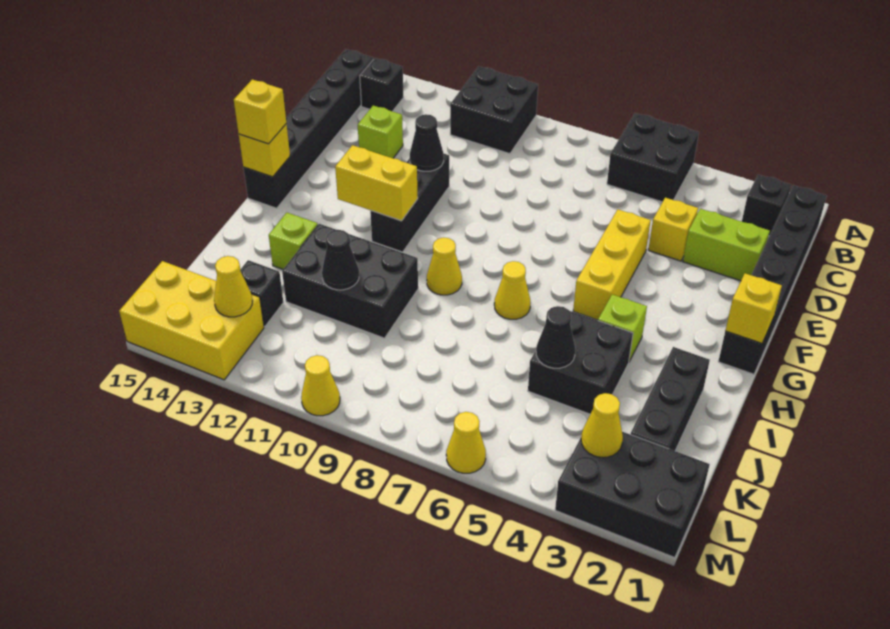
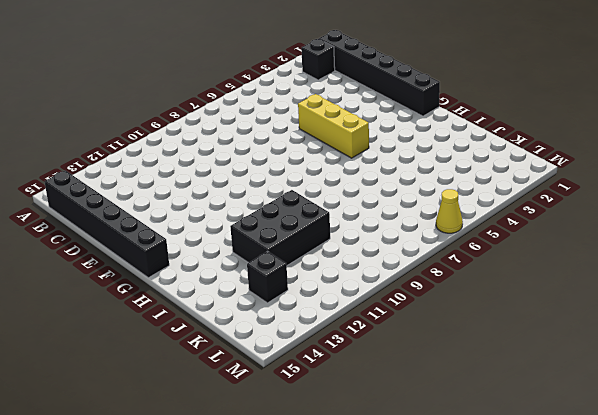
none -> black 2x2 brick [607,113,699,202]
none -> black 2x2 brick [450,66,538,154]
none -> black 1x1 brick [360,58,404,111]
none -> lime 1x2 brick [683,209,770,281]

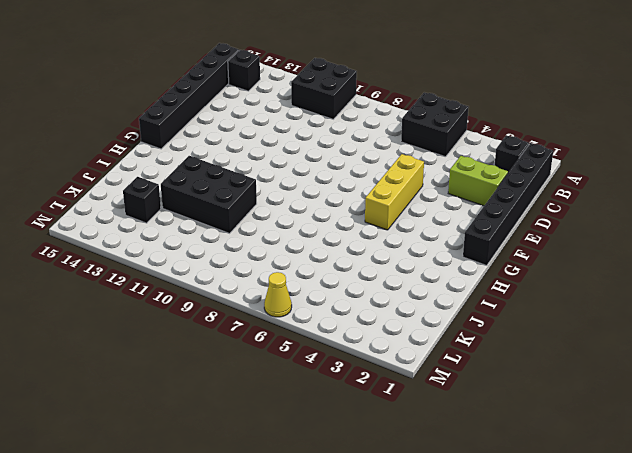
none -> yellow 1x1 brick [648,198,698,261]
none -> lime 1x1 brick [358,106,403,158]
none -> black 1x3 brick [370,153,449,252]
none -> lime 1x1 brick [598,294,647,361]

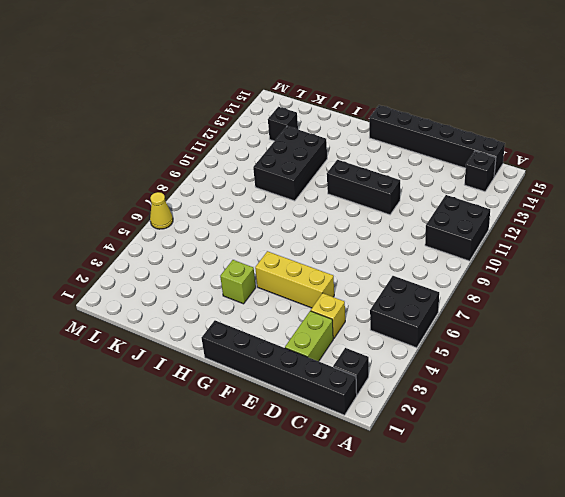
none -> lime 1x1 brick [358,106,403,158]
none -> yellow 1x1 cone [494,261,531,319]
none -> yellow 1x1 cone [427,238,462,295]
none -> black 1x3 brick [630,347,710,451]

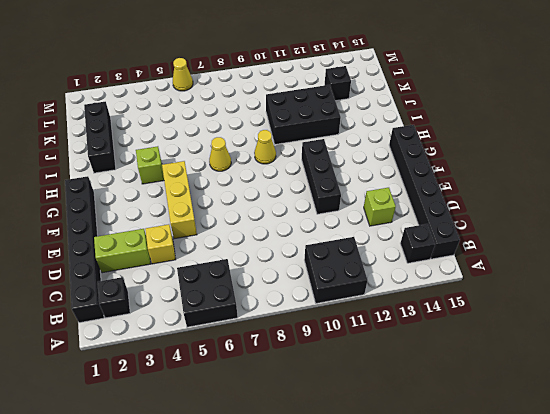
none -> black 2x2 brick [528,311,633,414]
none -> lime 1x1 brick [269,213,318,269]
none -> black 2x3 brick [555,432,710,558]
none -> yellow 2x3 brick [119,261,264,380]

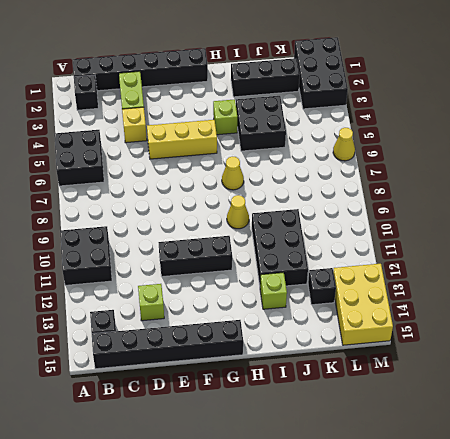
none -> yellow 1x1 cone [301,355,340,416]
none -> black 1x1 cone [410,114,444,171]
none -> yellow 1x1 brick [725,273,782,343]
none -> yellow 1x2 brick [335,145,418,221]

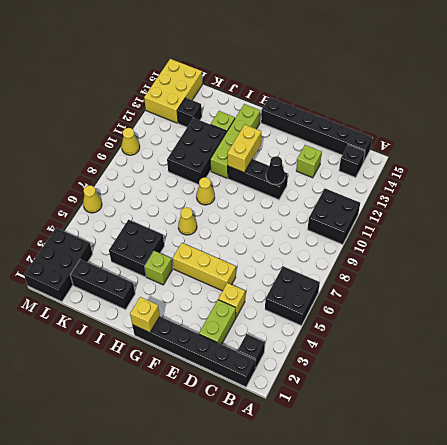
lime 1x4 brick [210,104,260,178] -> none
none -> yellow 1x1 brick [239,124,290,177]
none -> black 1x1 cone [536,306,575,368]
none -> black 1x1 cone [322,230,359,290]
none -> yellow 1x1 cone [581,393,623,457]

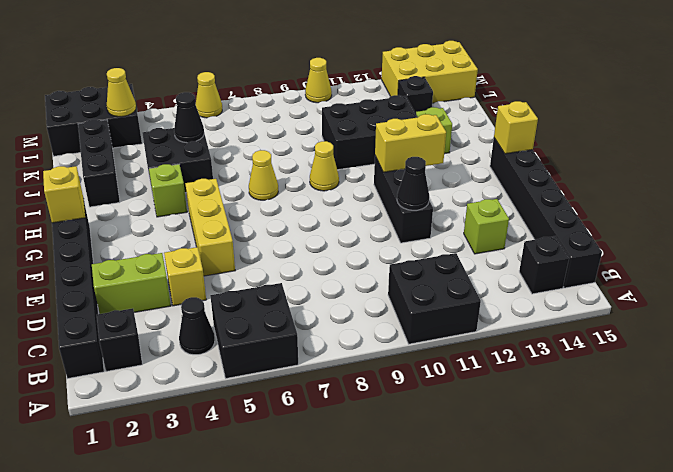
black 1x1 cone [179,297,215,355] -> black 1x1 cone moved to [322,230,359,290]
none -> yellow 1x1 cone [214,256,252,317]
none -> yellow 1x1 brick [234,79,286,144]

